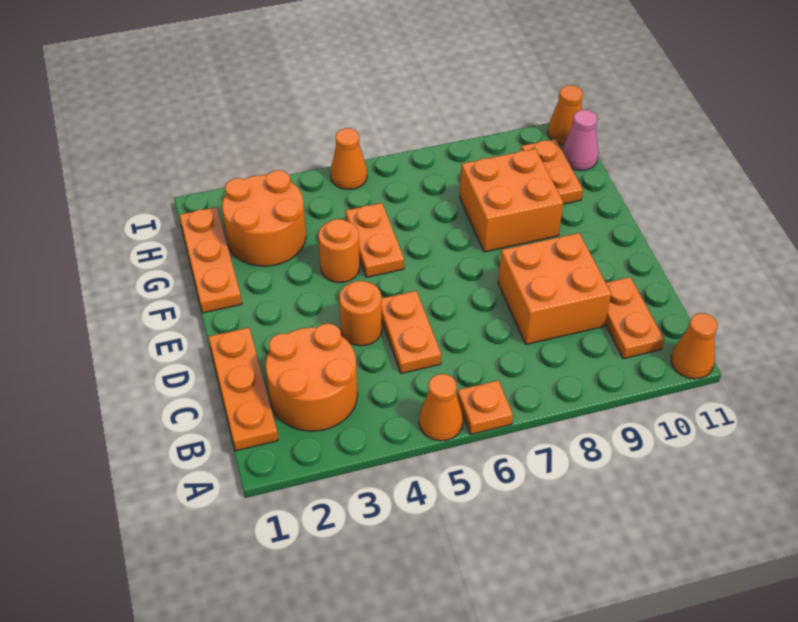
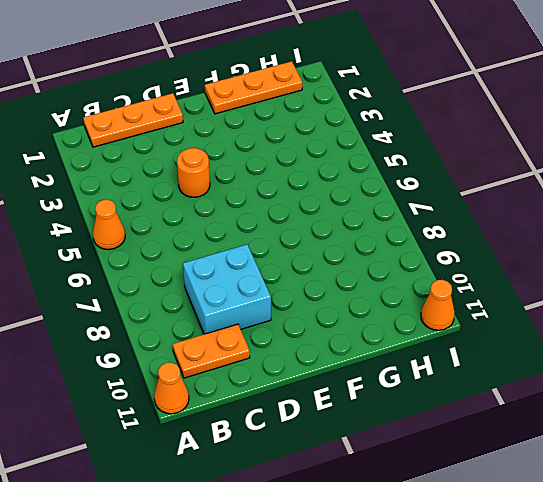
cyan 2x2 brick [183,244,271,334] -> orange 2x2 brick [498,233,611,344]
none -> orange 1x1 plate [457,381,513,434]
none -> orange 2x2 round brick [266,324,358,431]
none -> orange 1x2 plate [381,291,441,374]

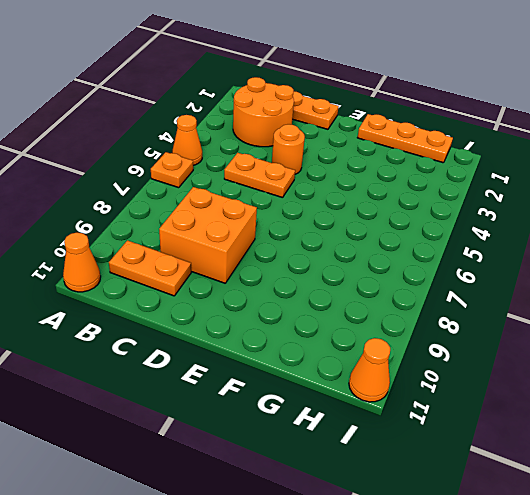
none -> orange 1x1 round brick [318,219,360,283]
none -> orange 1x2 plate [346,203,404,277]
none -> orange 2x2 brick [460,149,563,252]

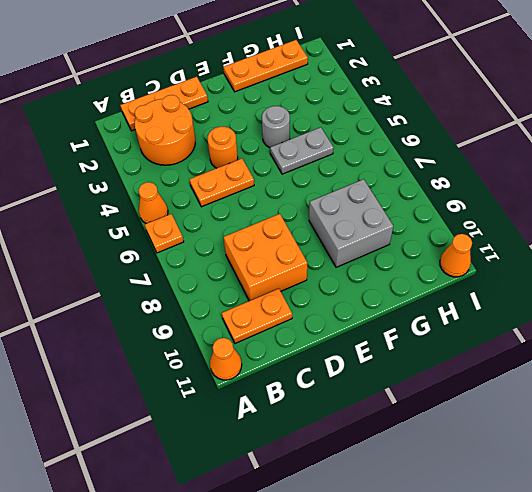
grey 1x1 round brick [262,106,290,148] -> orange 1x1 round brick [318,219,360,283]
grey 1x2 plate [270,127,334,174] -> orange 1x2 plate [346,203,404,277]
grey 2x2 brick [309,179,393,267] -> orange 2x2 brick [460,149,563,252]
none -> orange 2x2 round brick [222,170,306,266]
none -> orange 1x2 plate [521,139,583,204]
none -> pink 1x1 cone [562,110,598,170]

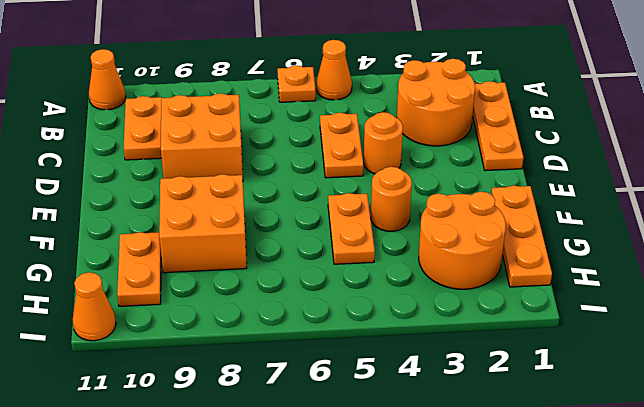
none -> pink 1x1 cone [562,110,598,170]
none -> orange 1x1 cone [330,128,367,189]

